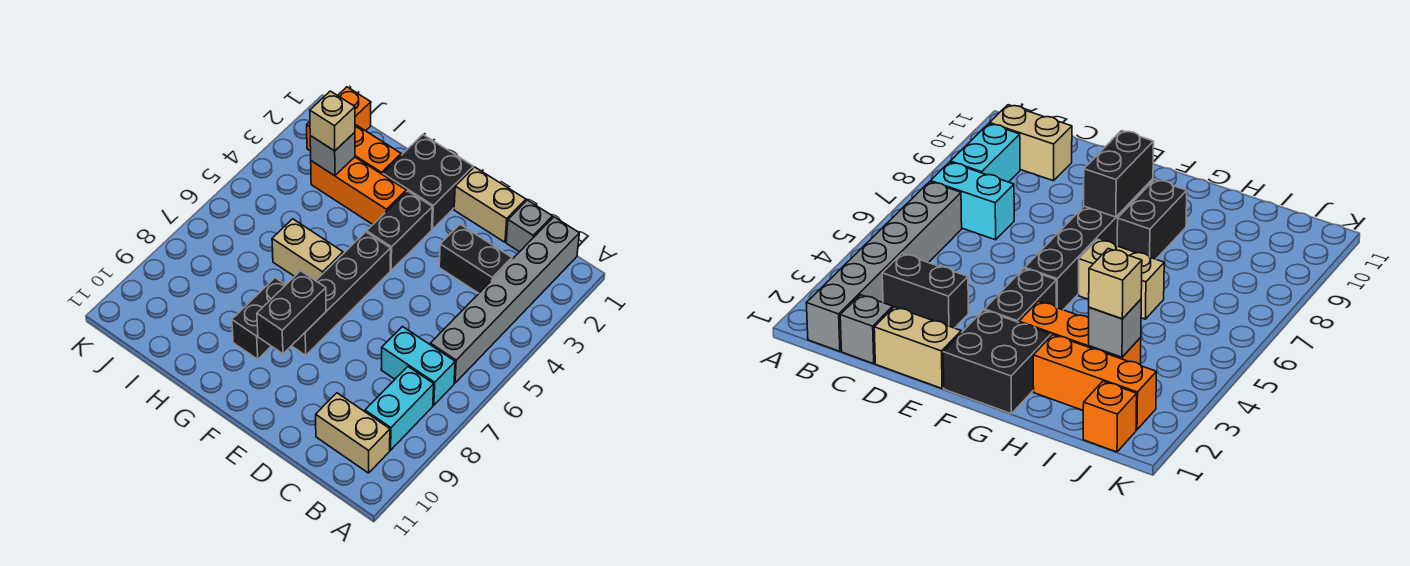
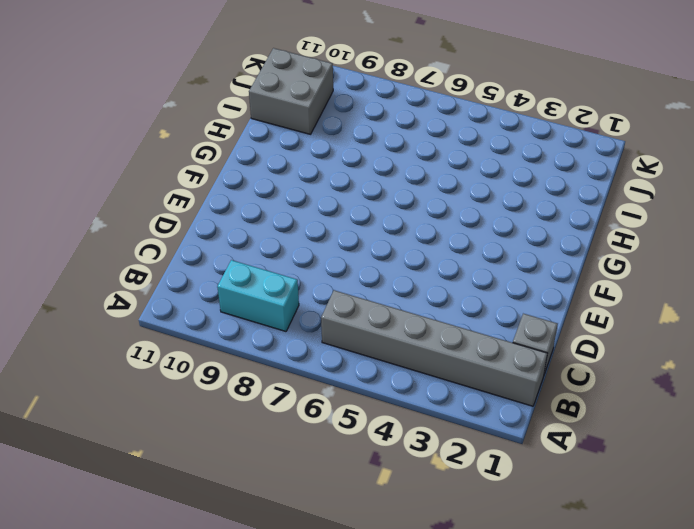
grey 2x2 brick [249,48,333,134] -> none
none -> cyan 1x2 brick [381,327,455,405]
none -> tan 1x2 brick [316,393,390,473]
none -> black 1x2 brick [439,225,512,293]

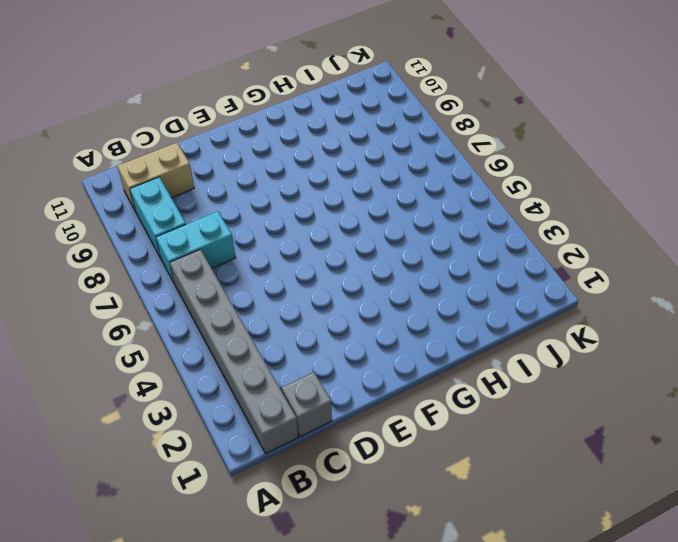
none -> black 1x2 brick [439,225,512,293]
none -> tan 1x2 brick [454,167,526,242]
none -> black 2x2 brick [383,135,473,229]

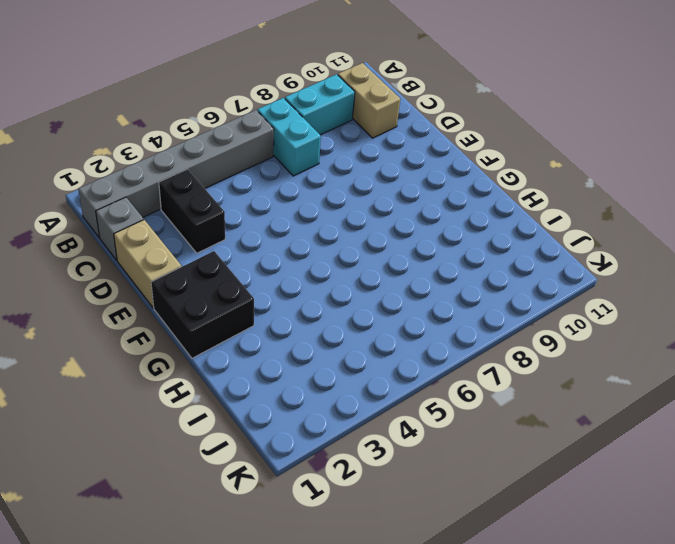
none -> black 1x2 brick [367,191,432,270]
none -> black 1x4 brick [292,232,391,355]
none -> orange 1x3 brick [311,157,406,224]

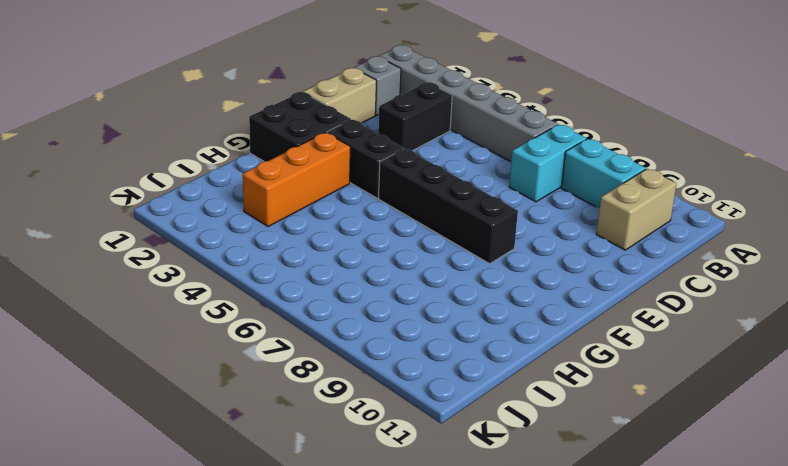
none -> tan 1x2 brick [272,219,343,281]
none -> black 1x2 brick [232,278,285,359]
none -> orange 1x3 brick [307,122,401,175]

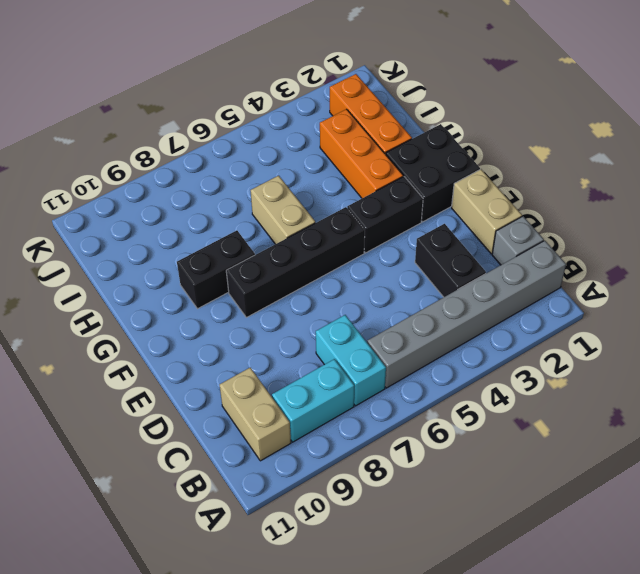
none -> orange 1x1 brick [338,87,371,131]
none -> black 1x2 brick [257,271,326,354]
none -> grey 1x1 brick [310,132,355,176]

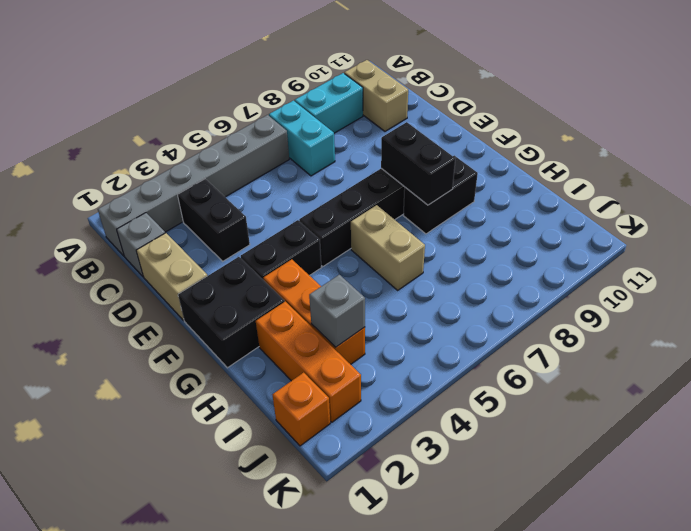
black 1x2 brick [381,122,455,205] -> black 1x2 brick turned to [257,271,326,354]
none -> tan 1x1 brick [310,91,355,151]

